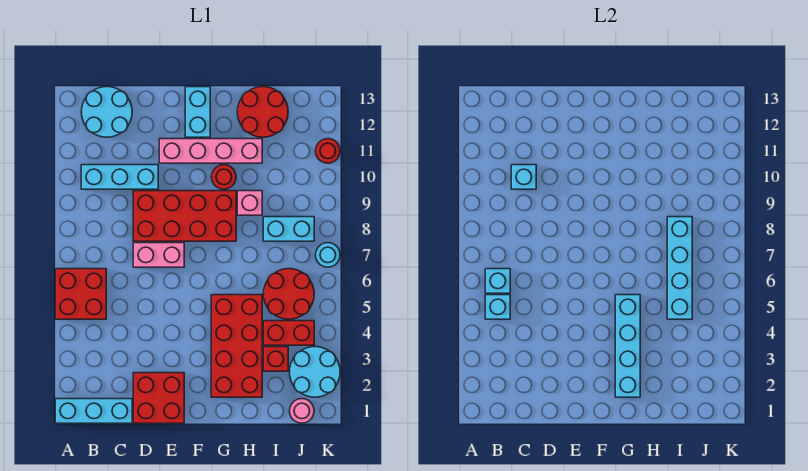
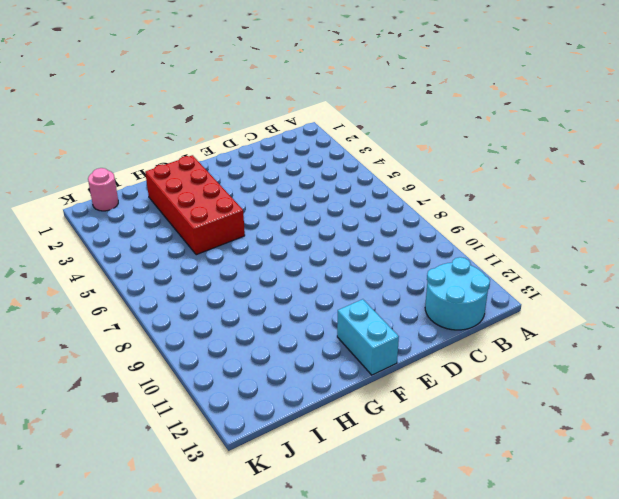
none -> cyan 1x3 brick [55,399,132,423]
none -> red 2x2 brick [55,269,106,319]
none -> cyan 1x3 brick [81,165,158,189]

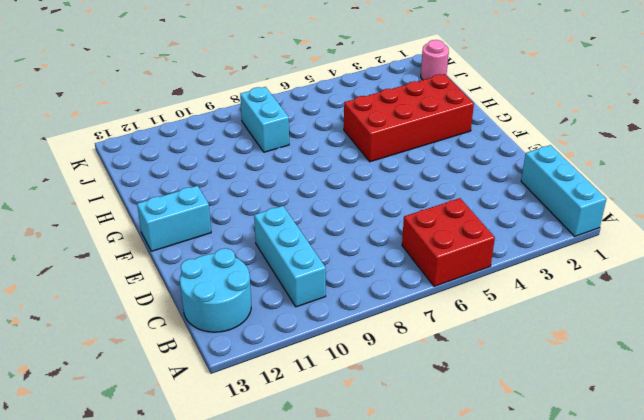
none -> red 2x2 brick [133,373,184,423]
none -> pink 1x2 brick [133,243,184,267]
none -> red 2x4 brick [133,191,236,241]

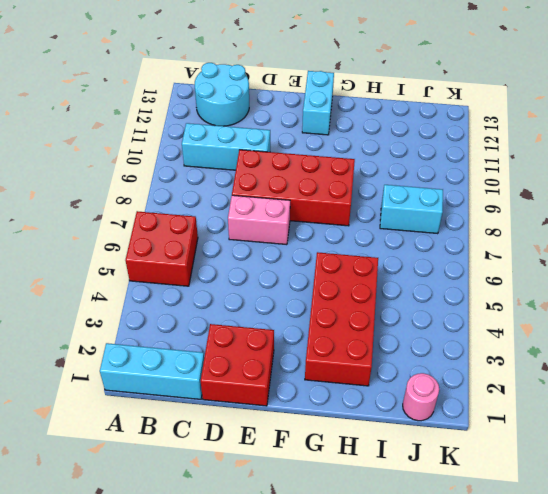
none -> pink 1x4 brick [159,139,262,163]
none -> red 1x1 round brick [212,165,236,189]
none -> pink 1x1 brick [237,191,262,215]

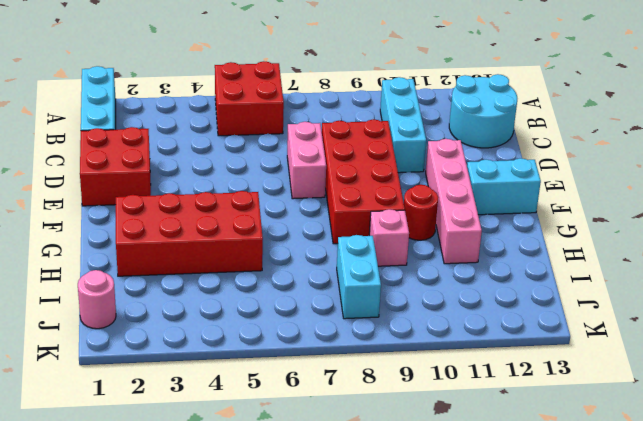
none -> red 2x2 round brick [238,87,288,137]
none -> red 1x1 brick [263,347,288,371]
none -> red 1x2 brick [263,321,314,345]

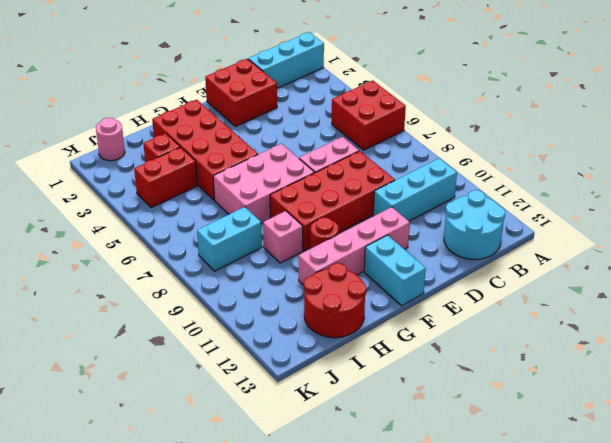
pink 2x3 brick [213,144,314,223] -> none
none -> red 2x2 round brick [264,269,314,319]
none -> cyan 2x2 round brick [290,347,340,397]
none -> cyan 1x1 round brick [316,243,340,267]

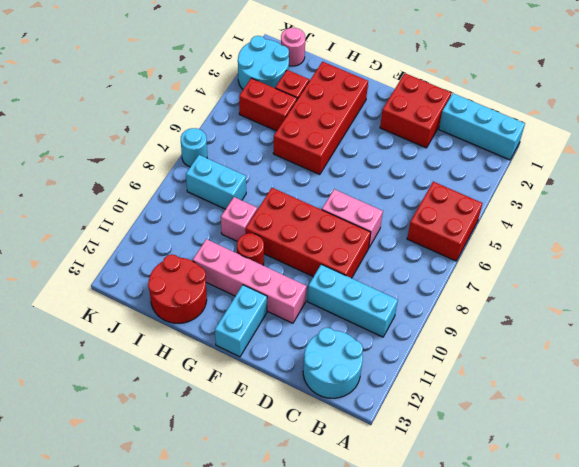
none -> red 2x2 round brick [264,269,314,319]
none -> red 1x1 round brick [316,139,340,163]
none -> cyan 1x1 brick [485,295,510,319]

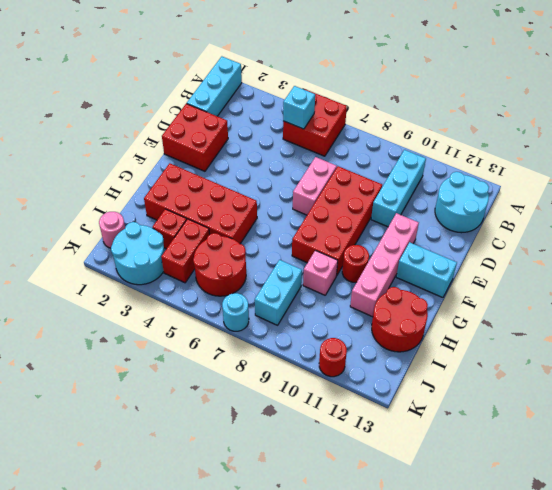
none -> cyan 1x1 brick [485,269,510,293]
none -> cyan 1x1 brick [511,165,536,189]
none -> cyan 1x4 brick [615,295,640,397]

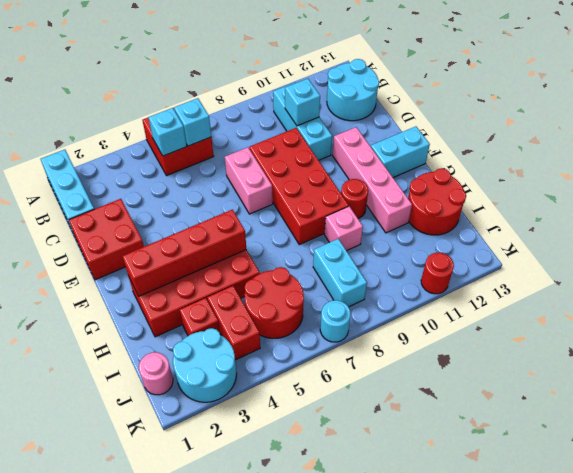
red 1x4 brick [122,210,246,296] -> cyan 1x4 brick [615,295,640,397]
none -> cyan 1x4 brick [667,217,692,319]

